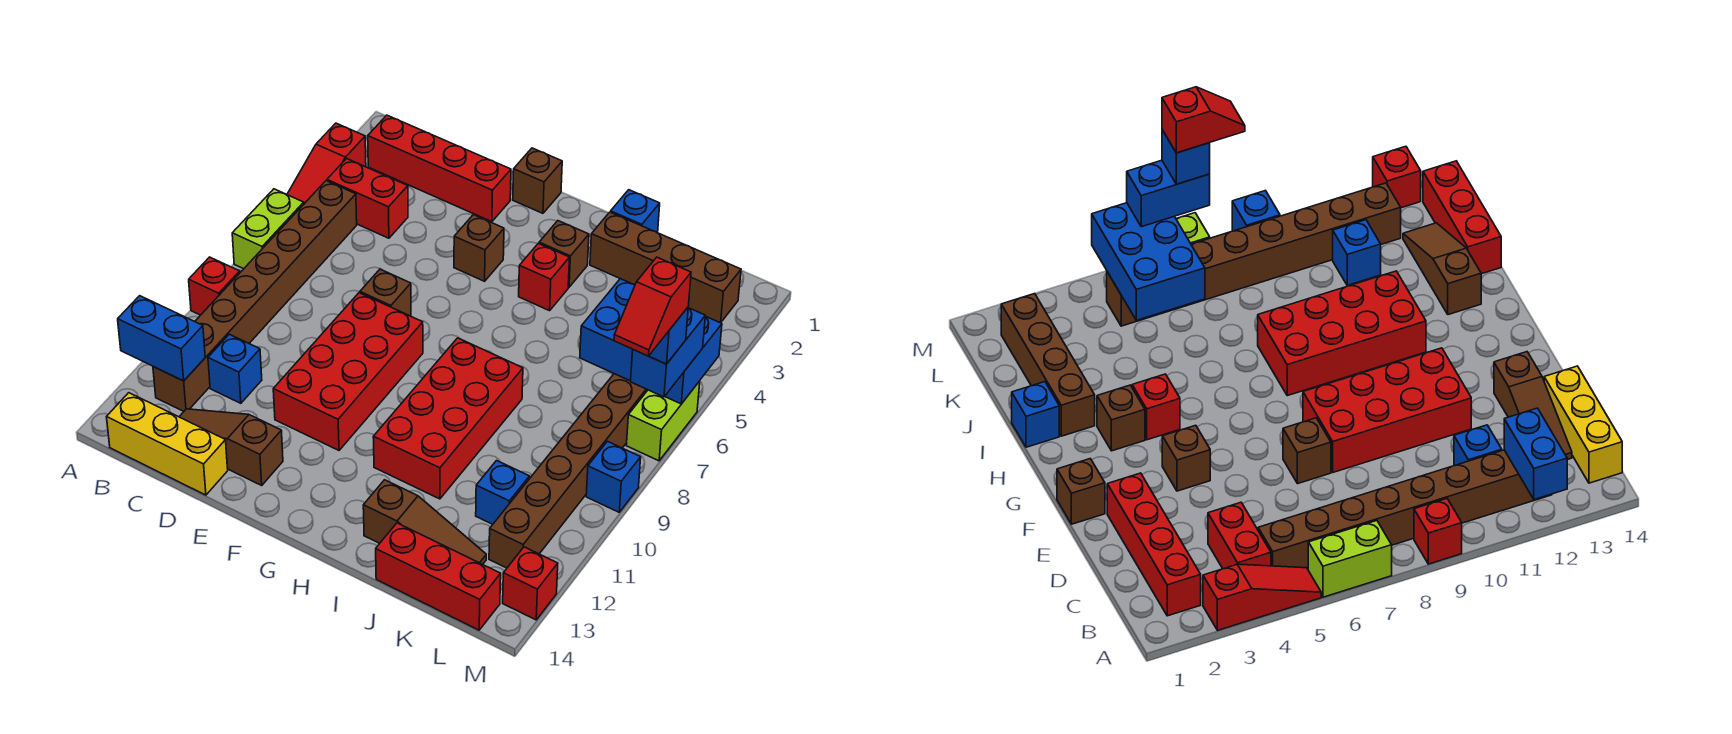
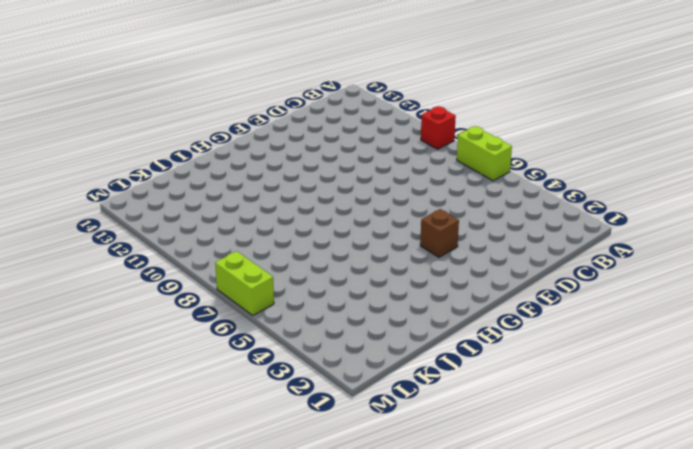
none -> red 1x3 slope [287,123,366,204]
none -> red 1x4 brick [368,115,511,222]
none -> red 1x2 brick [327,159,408,238]
none -> brown 1x8 brick [153,181,357,411]

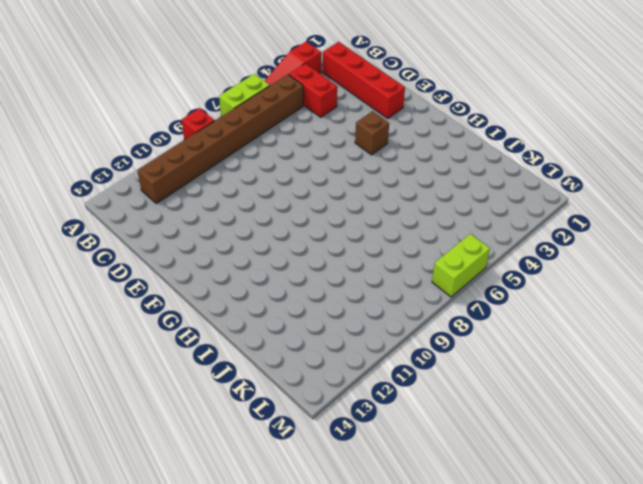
none -> yellow 1x3 brick [107,393,228,495]
none -> blue 1x1 brick [208,334,262,403]
none -> brown 1x3 slope [179,409,283,485]
none -> brown 1x1 brick [360,269,411,316]

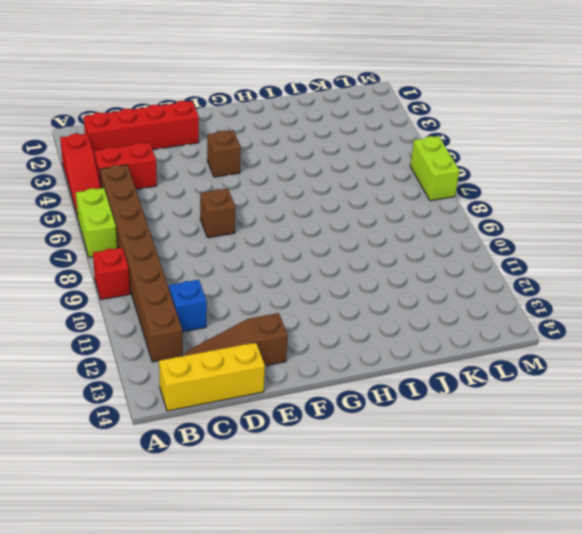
none -> red 2x4 brick [273,293,423,450]
none -> brown 1x1 brick [513,148,562,213]
none -> brown 1x1 brick [539,221,589,287]
none -> red 1x1 brick [519,243,570,311]

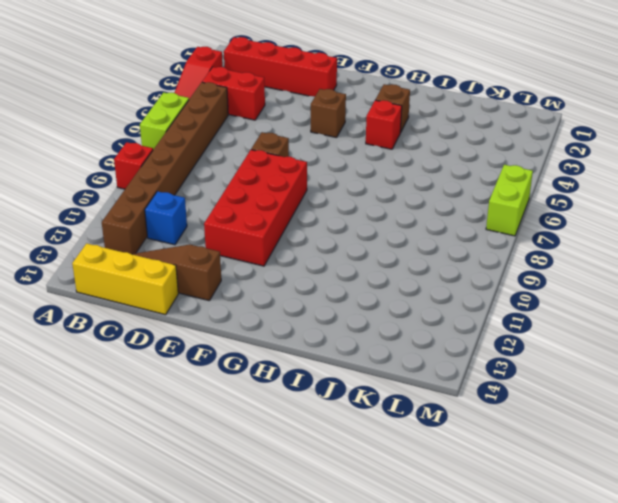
none -> brown 1x1 brick [513,148,562,213]
none -> red 2x4 brick [373,338,523,499]
none -> blue 1x1 brick [611,190,660,233]
none -> brown 1x4 brick [590,212,741,323]

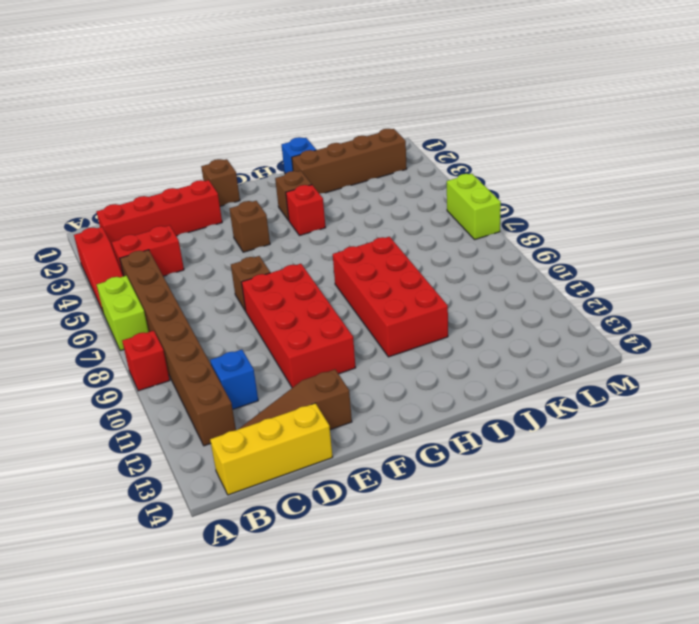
none -> brown 1x3 slope [363,480,486,564]
none -> red 1x3 brick [376,523,501,630]
none -> blue 1x1 brick [476,461,530,524]
none -> brown 1x8 brick [489,374,647,568]

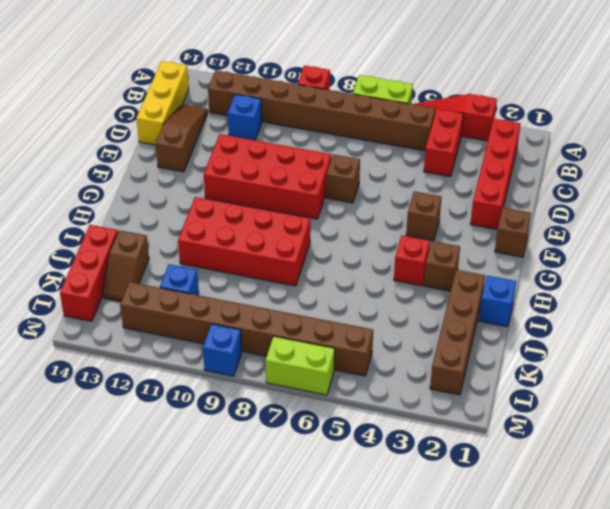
brown 1x2 slope [103,230,149,302] -> brown 1x3 slope [363,480,486,564]
none -> red 1x1 brick [503,547,558,620]
none -> blue 1x2 brick [118,296,205,381]
none -> blue 2x3 brick [580,279,722,404]
none -> blue 1x2 brick [631,308,705,397]

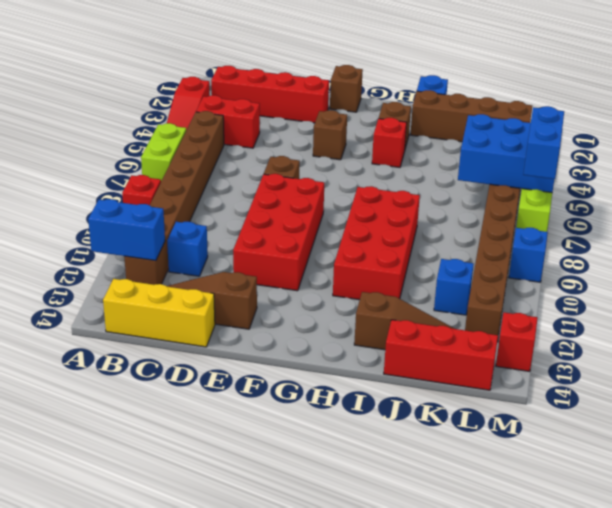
none -> blue 1x1 brick [649,308,688,364]
none -> red 1x2 slope [614,257,691,356]

